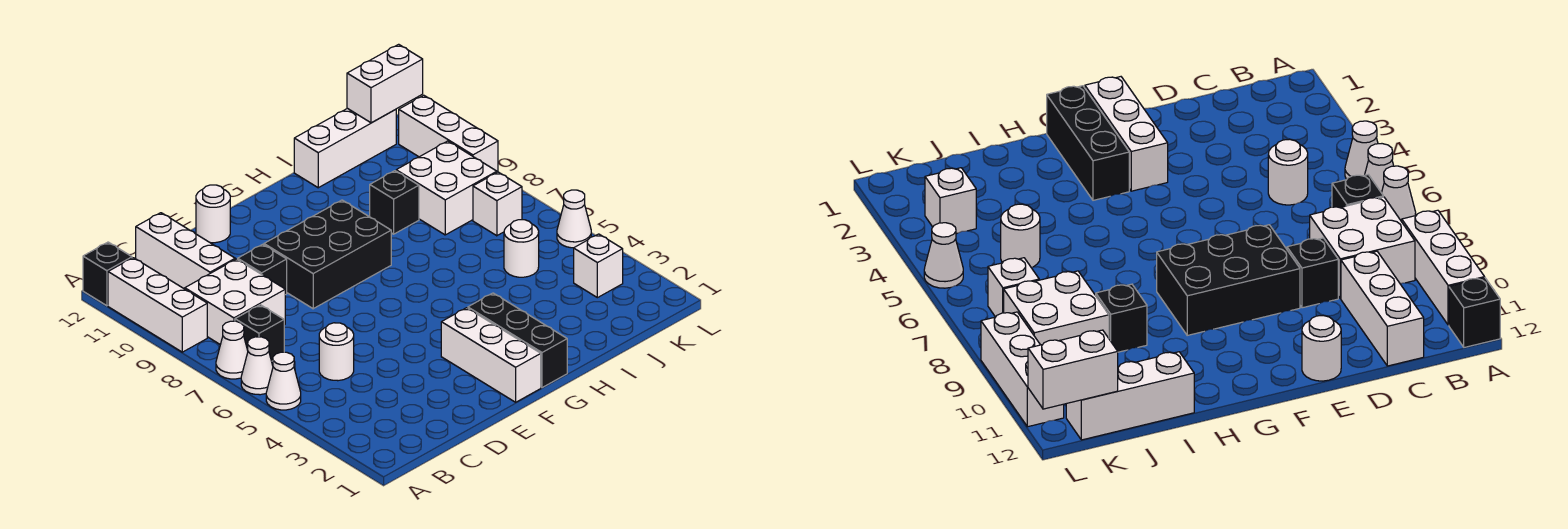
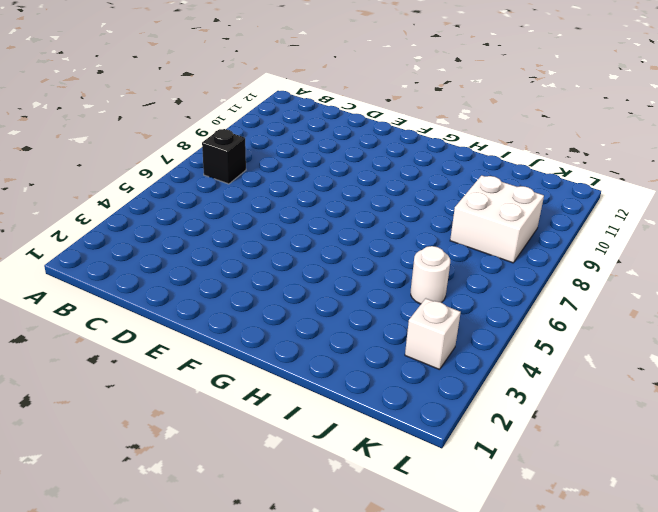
none -> white 1x1 cone [266,352,301,410]
none -> white 1x1 cone [241,337,273,395]
none -> white 1x1 cone [216,321,248,379]

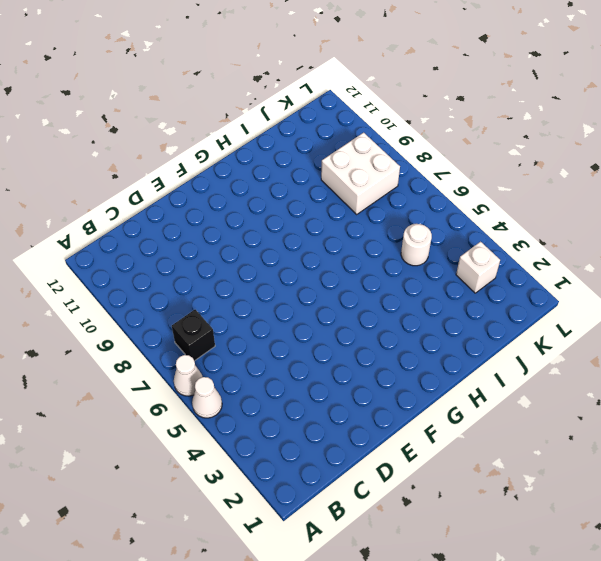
none -> white 1x1 cone [216,321,248,379]
none -> white 1x3 brick [108,258,207,352]
none -> black 1x1 brick [83,242,132,306]

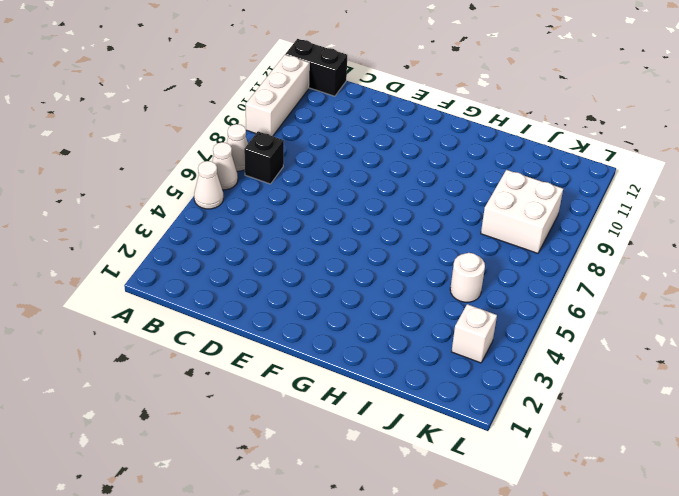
black 1x2 brick [285,39,347,96] -> black 1x1 brick [83,242,132,306]
none -> white 2x2 brick [185,259,285,345]
none -> white 1x1 round brick [319,323,354,381]
none -> white 1x3 brick [136,213,235,289]

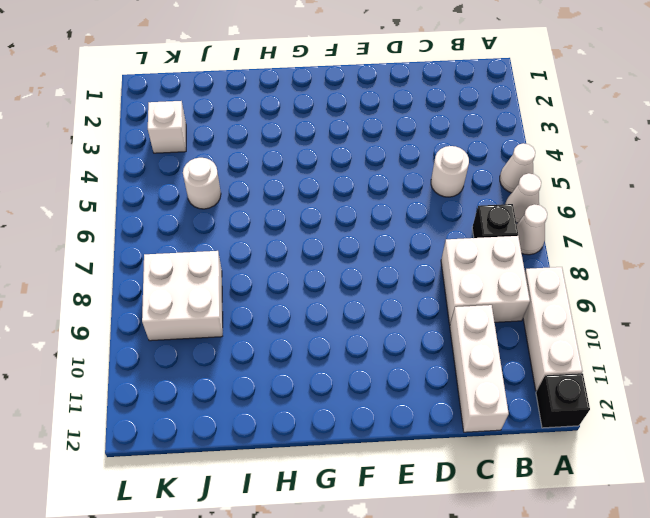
none -> black 1x1 brick [238,244,287,295]
none -> black 2x3 brick [264,200,391,309]
none -> white 1x1 round brick [196,185,230,243]

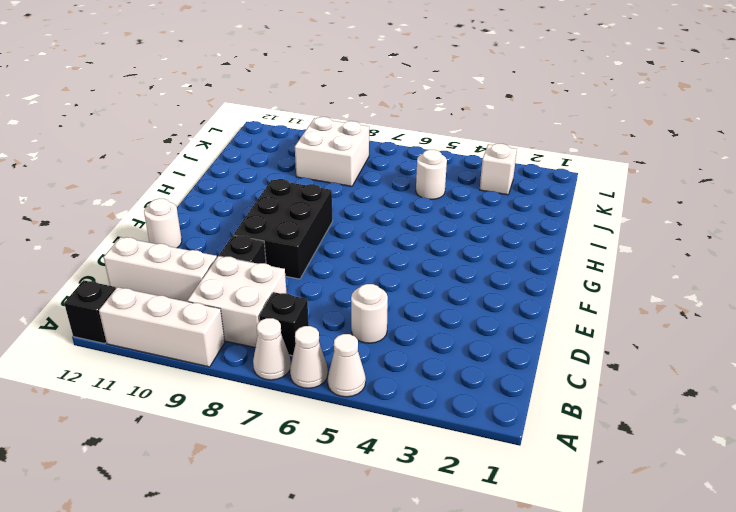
none -> white 1x3 brick [441,308,541,402]
none -> black 1x3 brick [468,293,567,388]
none -> black 1x1 brick [370,171,419,234]

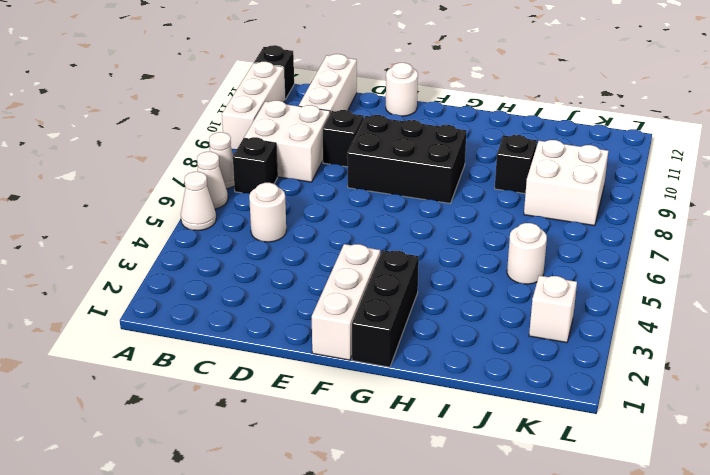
none -> white 1x3 brick [294,108,396,188]
none -> white 1x1 brick [473,172,522,236]
none -> white 1x1 cone [557,190,591,248]

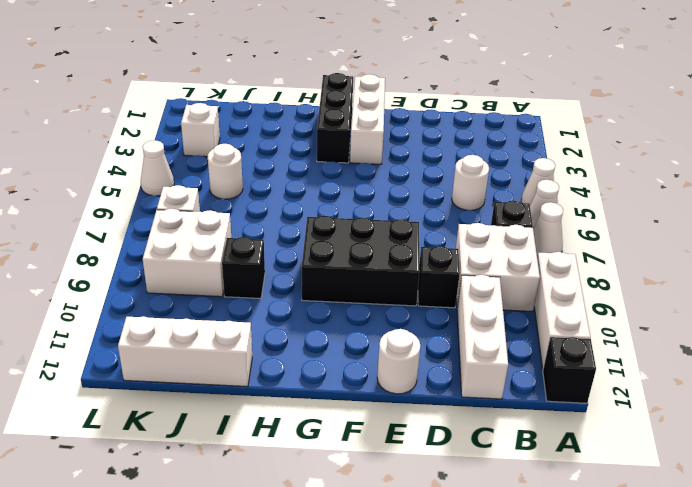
none -> white 1x3 brick [399,95,498,172]
none -> white 1x2 brick [347,44,423,123]

